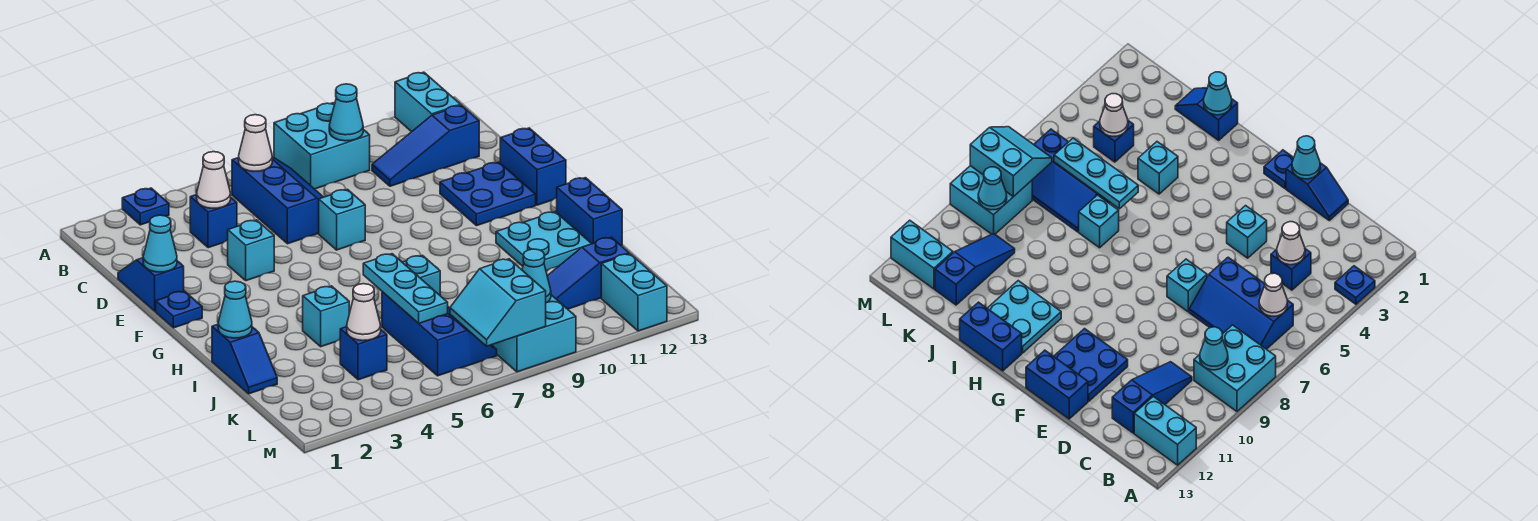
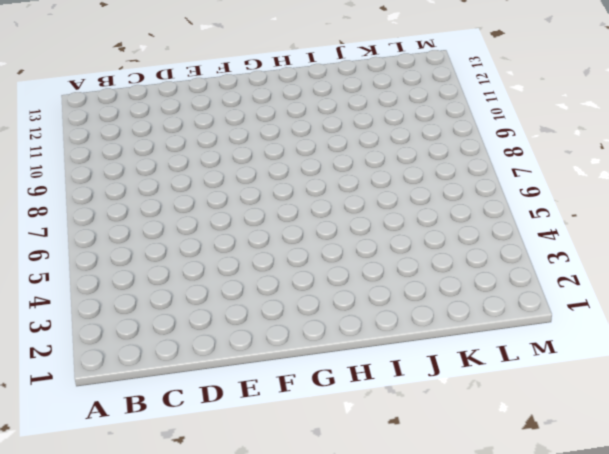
none -> blue 1x1 plate [122,188,169,225]
none -> cyan 2x2 brick [274,103,370,189]
none -> cyan 1x2 brick [395,72,460,132]
none -> blue 2x3 slope [232,157,323,244]

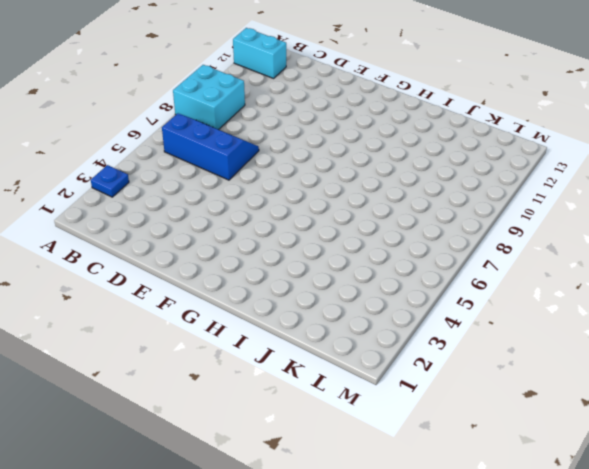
none -> blue 1x1 brick [190,195,237,248]
none -> blue 1x3 slope [372,105,479,186]
none -> blue 1x2 slope [118,258,184,311]
none -> cyan 1x1 brick [228,220,274,281]

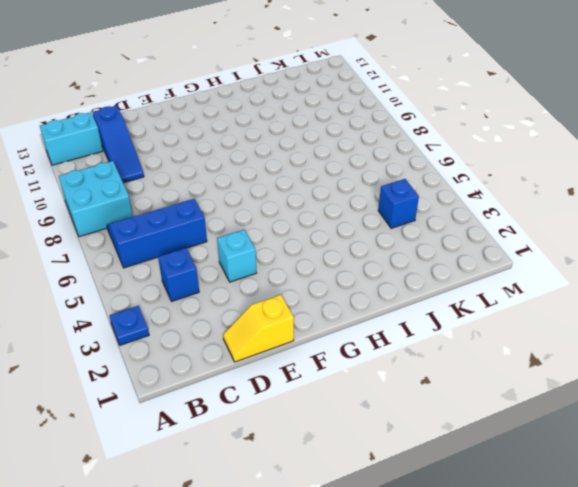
yellow 1x2 slope [223,295,294,362] -> blue 1x2 slope [118,258,184,311]
none -> cyan 1x1 brick [319,189,365,250]
none -> blue 2x2 plate [440,162,536,226]
none -> blue 1x2 brick [500,128,566,205]
none -> blue 1x1 plate [156,291,202,328]

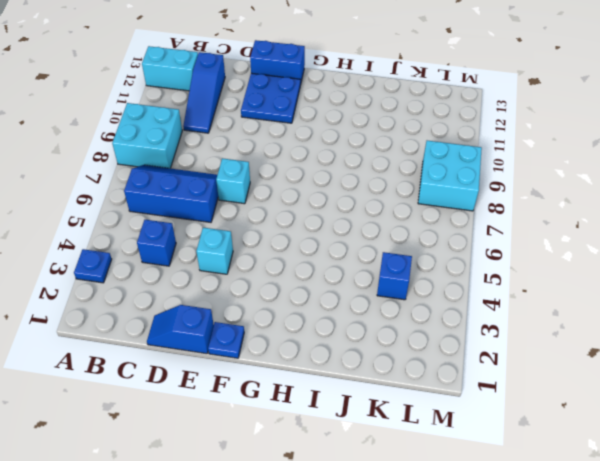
none -> cyan 2x2 plate [496,212,592,271]
none -> blue 1x2 brick [557,178,622,245]
none -> blue 1x2 slope [212,324,277,394]
none -> cyan 1x1 brick [303,286,349,347]

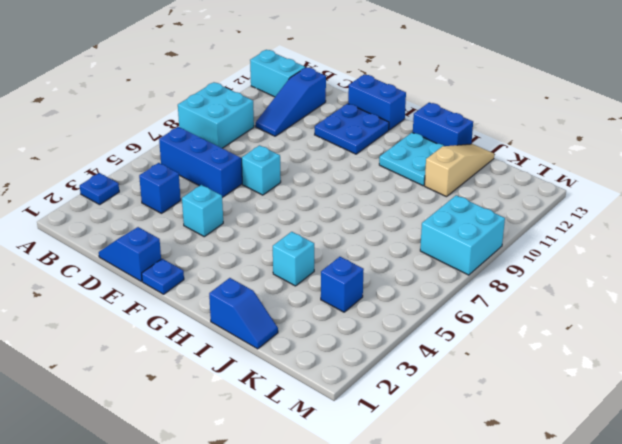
tan 1x3 slope [425,144,494,197] -> none
none -> cyan 1x1 brick [402,255,440,295]
none -> blue 2x3 slope [382,292,497,376]
none -> blue 1x3 slope [547,237,629,309]
none -> cyan 1x2 brick [601,254,667,331]

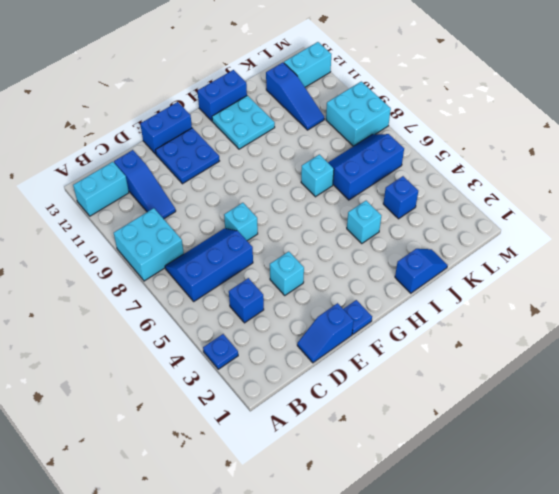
none -> white 1x1 cone [239,115,272,172]
none -> cyan 1x1 cone [329,84,363,141]
none -> white 1x1 cone [197,152,231,208]
none -> cyan 1x1 cone [143,215,177,272]

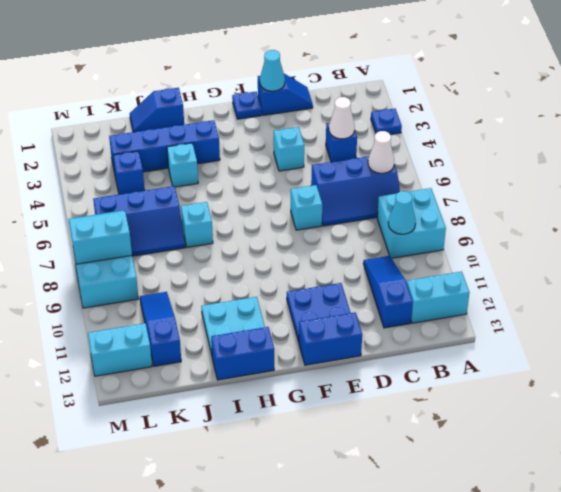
blue 1x4 brick [109,120,220,173] -> none
none -> cyan 1x1 cone [218,281,252,338]
none -> cyan 1x3 plate [363,254,448,323]
none -> white 1x1 cone [347,284,381,341]
none -> cyan 1x1 cone [522,249,551,303]

